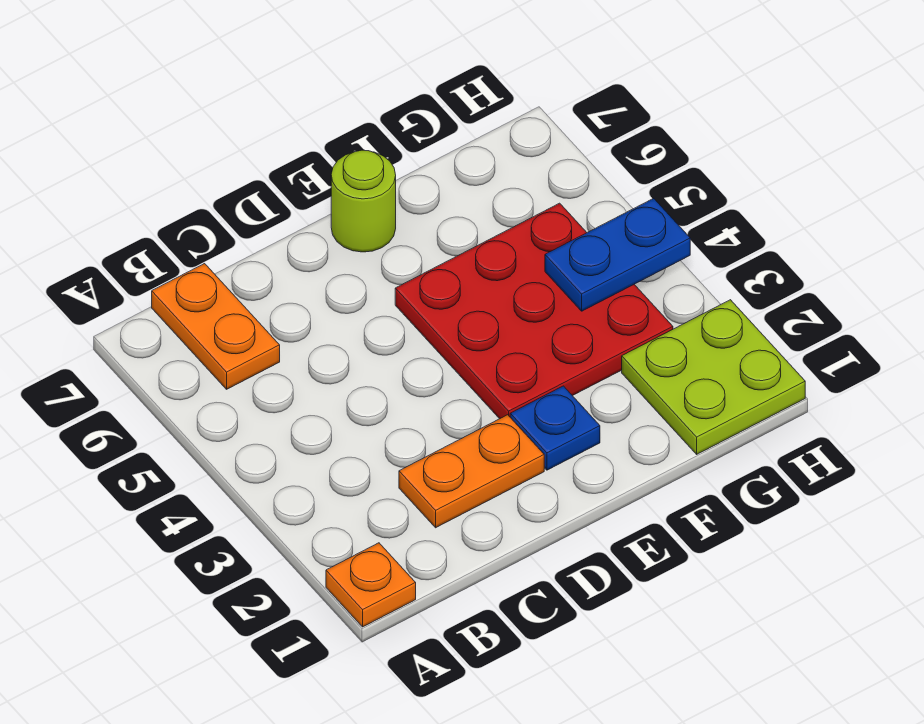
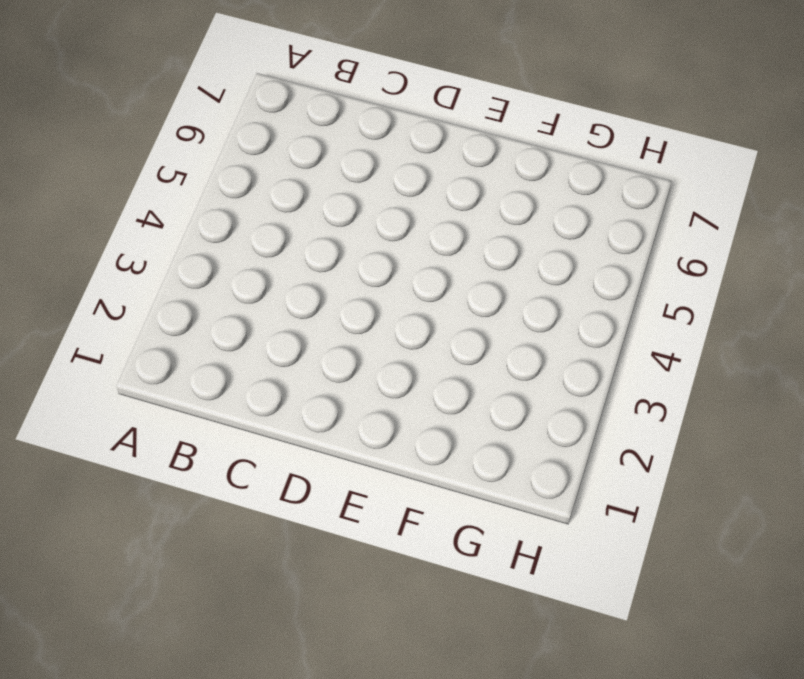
none -> orange 1x1 plate [326,543,416,627]
none -> orange 1x2 plate [152,264,280,389]

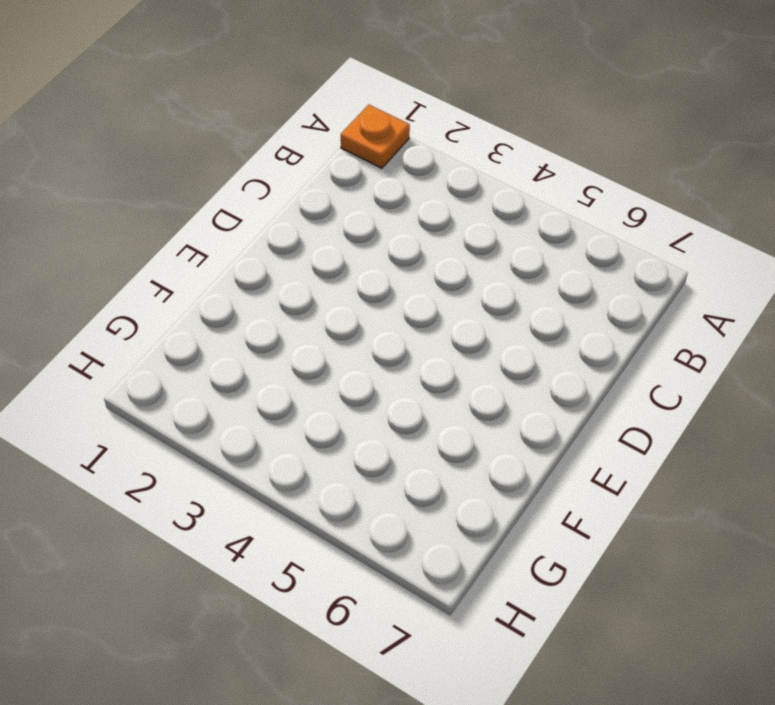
none -> orange 1x2 plate [152,264,280,389]
none -> orange 1x2 plate [399,415,544,528]

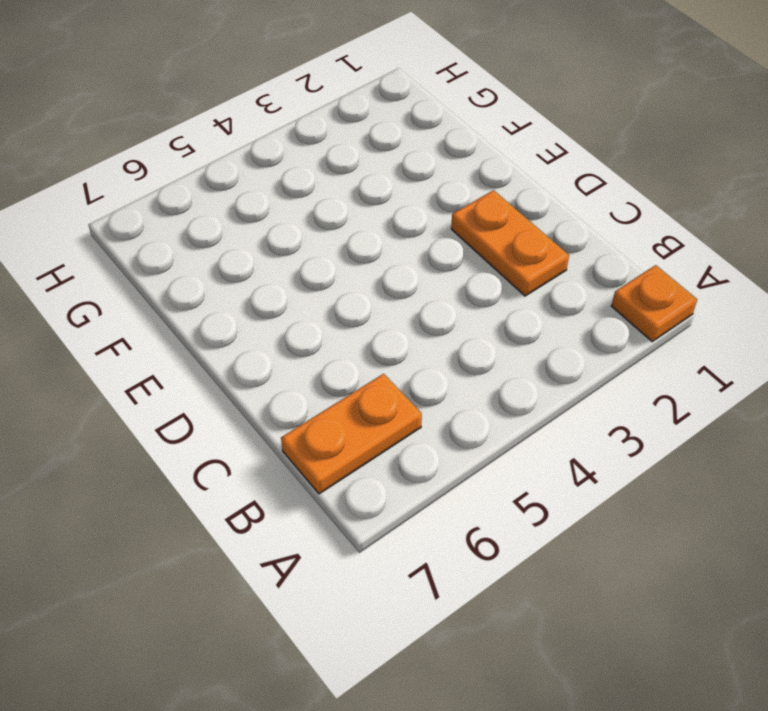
none -> blue 1x1 plate [510,386,600,470]
none -> red 3x3 plate [395,203,673,419]

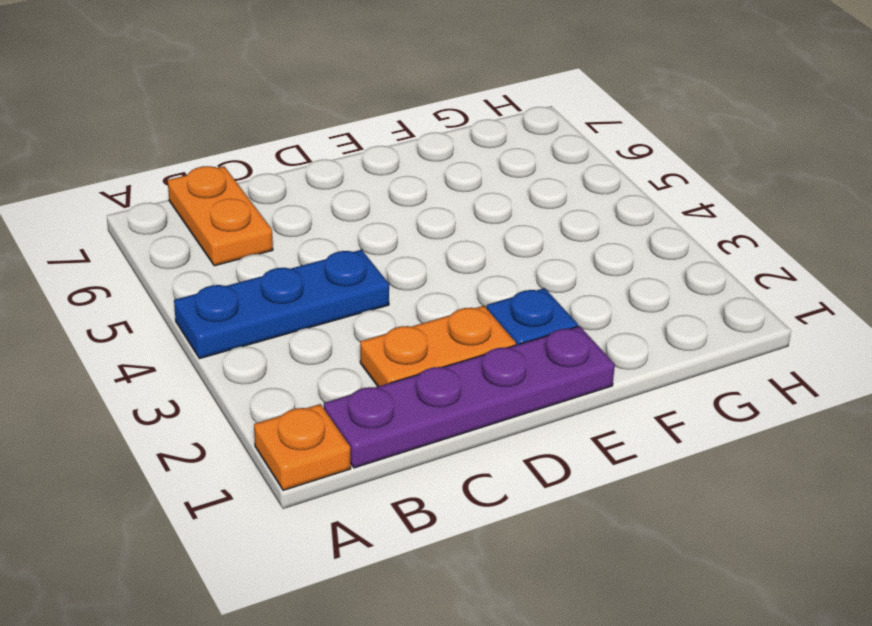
blue 1x3 plate [174,250,389,359] -> none
purple 1x4 plate [324,326,615,468] -> none
none -> red 3x3 plate [395,203,673,419]
none -> lime 1x1 round brick [331,150,396,252]

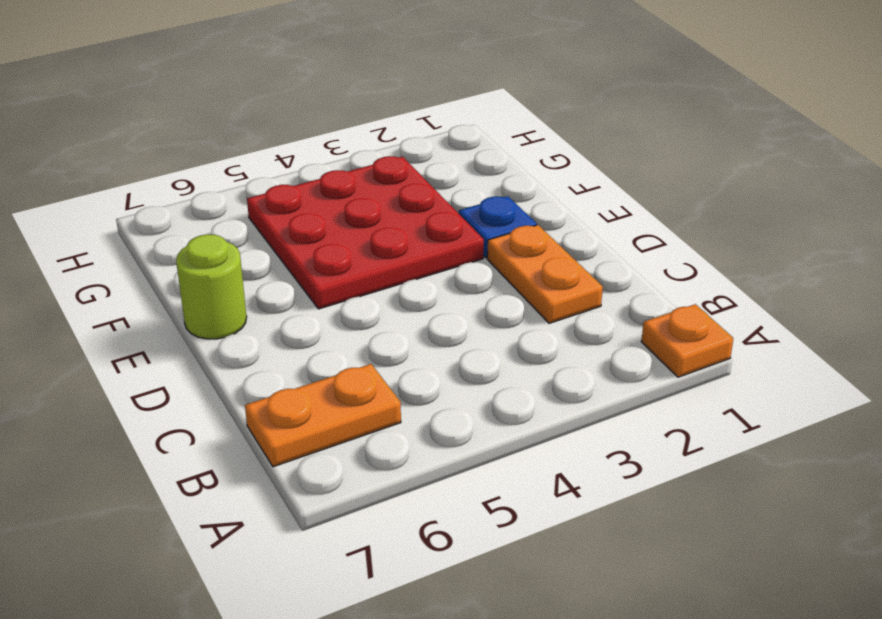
none -> lime 2x2 plate [622,300,805,454]
none -> blue 1x2 plate [545,198,690,311]

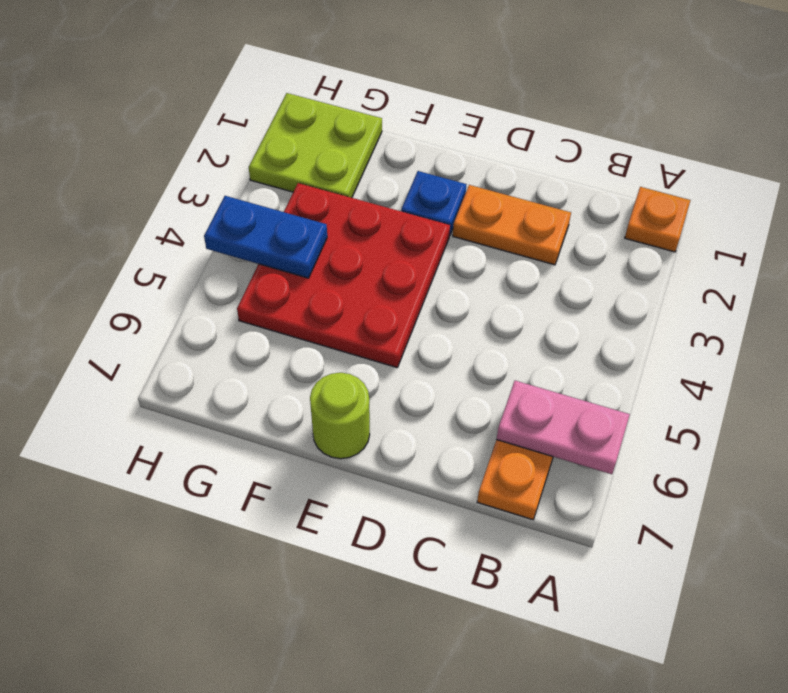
pink 1x2 plate [497,381,630,474] -> none

